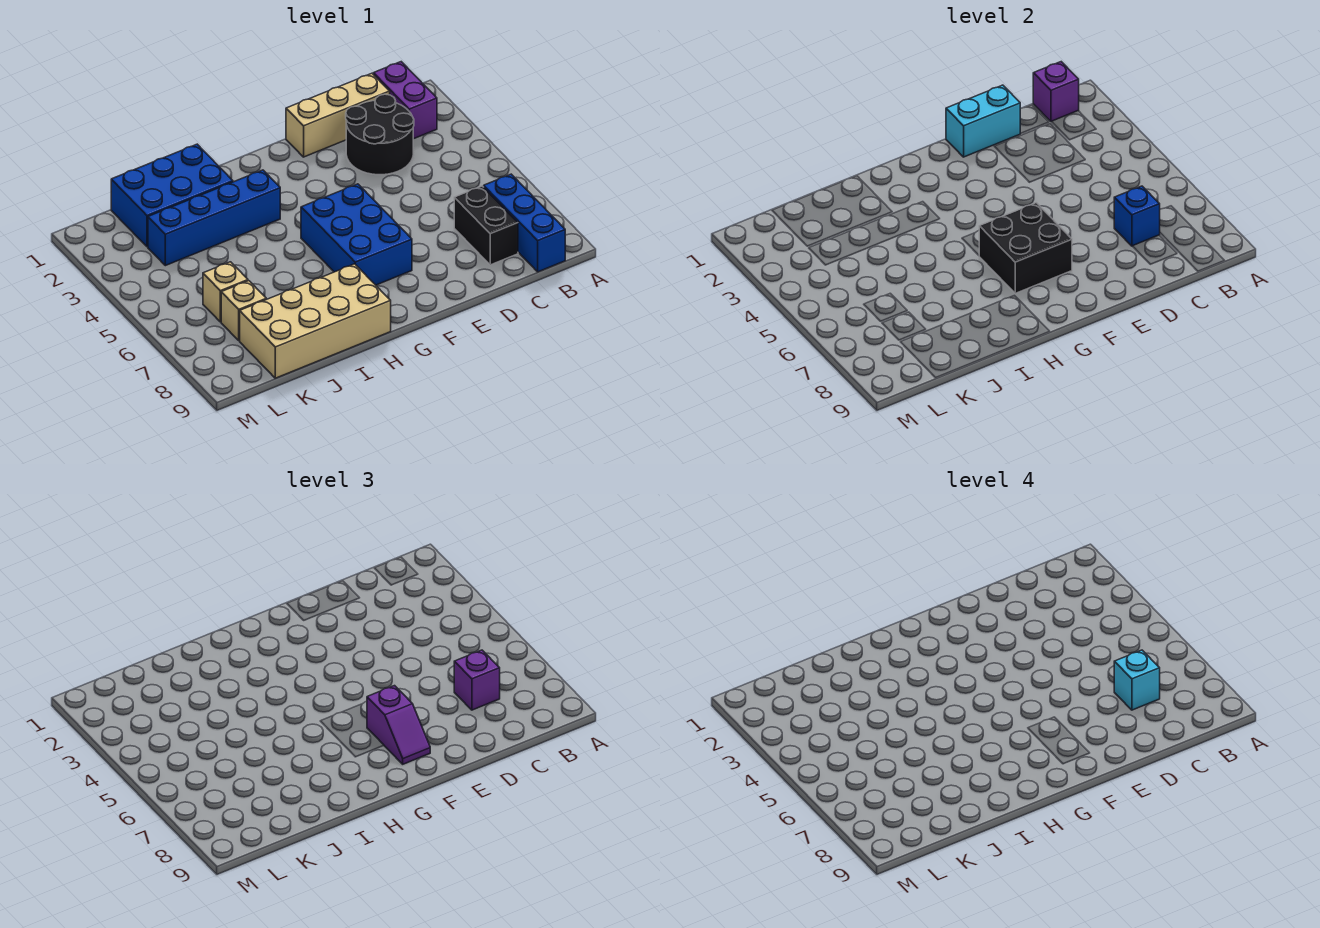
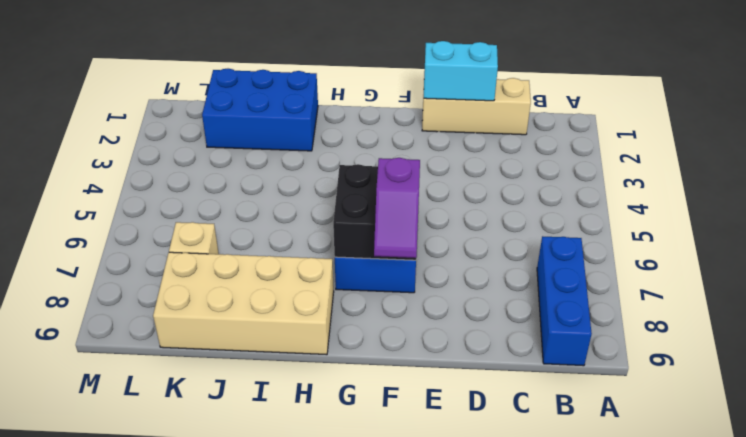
none -> purple 1x2 brick [373,62,437,139]
none -> black 2x2 round brick [346,94,414,175]
none -> black 1x2 brick [454,186,518,265]

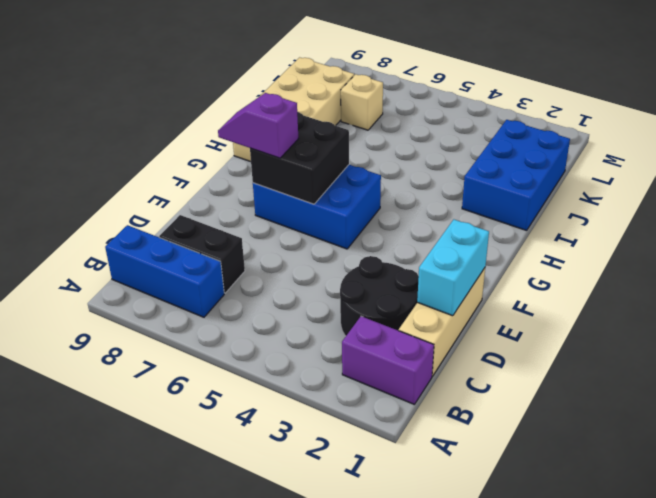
none -> blue 1x4 brick [148,170,280,266]
none -> tan 1x1 brick [203,262,248,322]
none -> purple 1x1 brick [1033,62,1079,122]

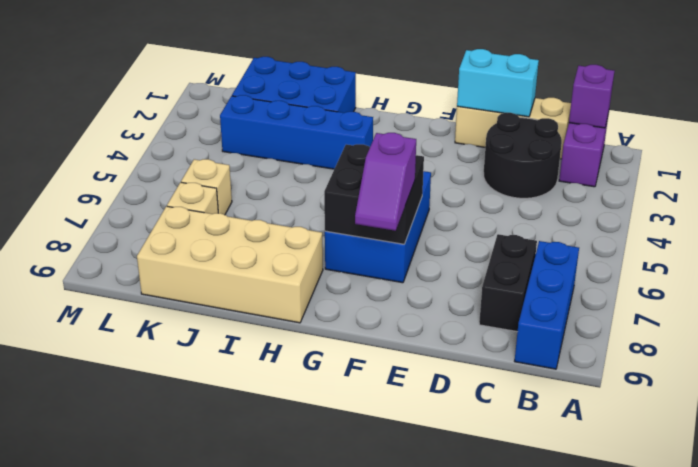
none -> blue 1x1 brick [1114,186,1160,246]
none -> purple 1x1 brick [454,650,500,710]
none -> cyan 1x1 brick [1114,650,1160,710]

